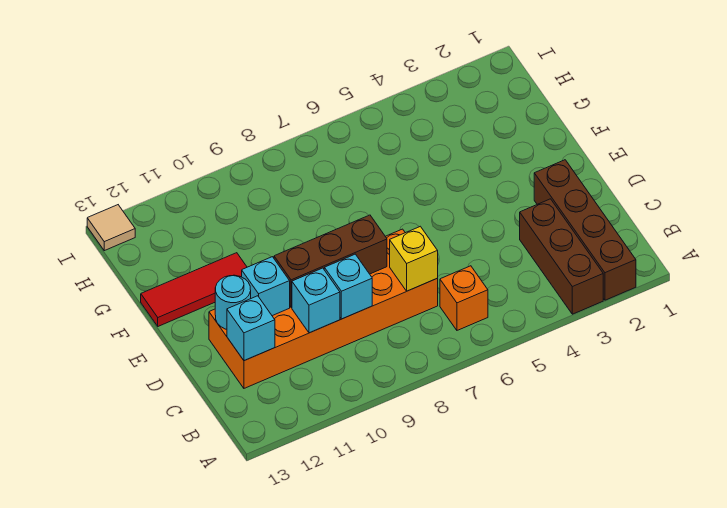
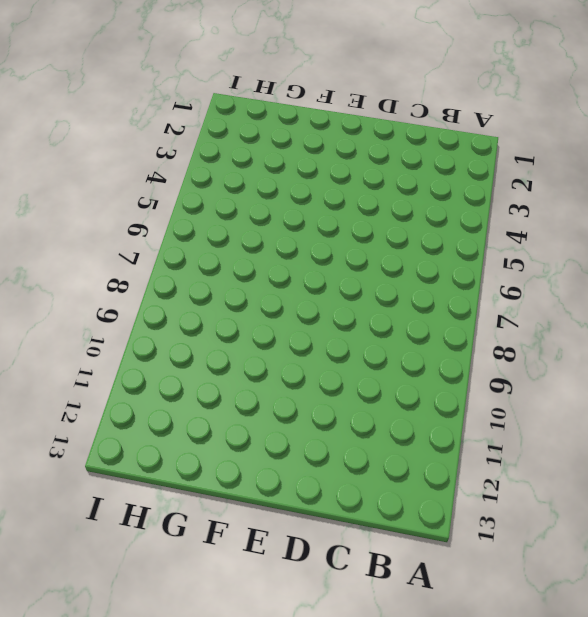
none -> brown 1x4 brick [534,160,636,300]
none -> brown 1x3 brick [520,199,603,314]
none -> orange 1x1 brick [440,266,488,330]

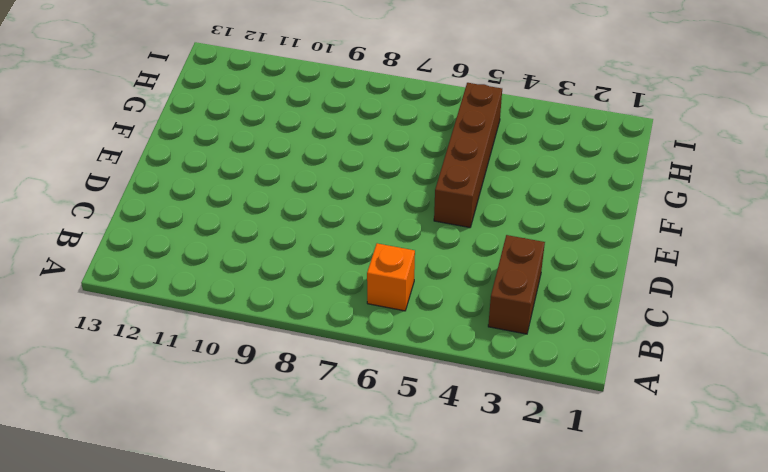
brown 1x2 brick [488,235,545,334] -> brown 1x3 brick [520,199,603,314]
brown 1x4 brick [434,83,502,227] -> brown 1x4 brick moved to [534,160,636,300]
none -> orange 2x6 brick [209,229,438,388]
none -> red 1x3 tile [141,253,247,326]
none -> tan 1x1 tile [87,205,135,251]

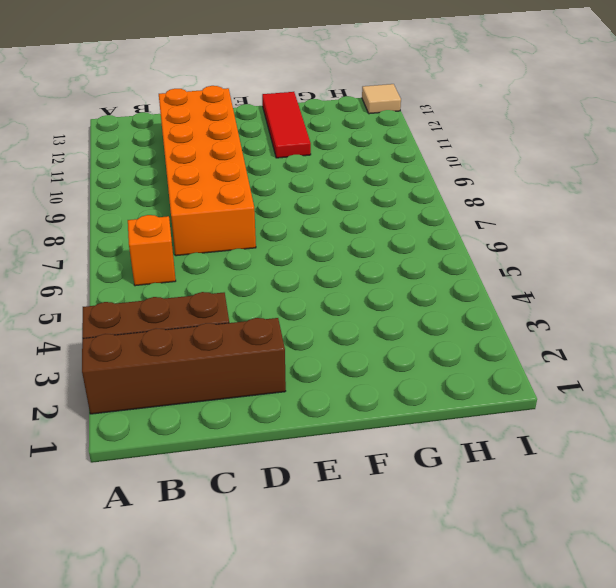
none -> yellow 1x1 brick [390,226,438,291]
none -> cyan 1x1 brick [324,254,372,319]
none -> cyan 1x1 brick [292,268,340,333]

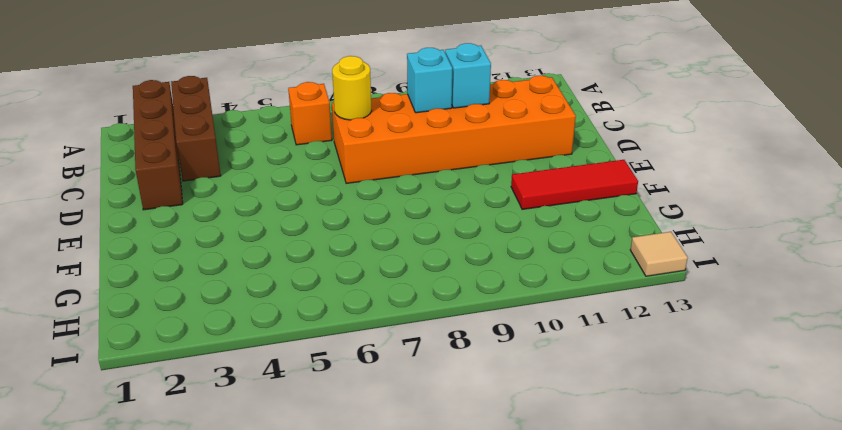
yellow 1x1 round brick [332,56,372,120] -> yellow 1x1 brick [390,226,438,291]
none -> cyan 1x1 brick [227,296,275,361]
none -> brown 1x3 brick [274,215,387,308]
none -> cyan 1x1 brick [242,257,290,316]

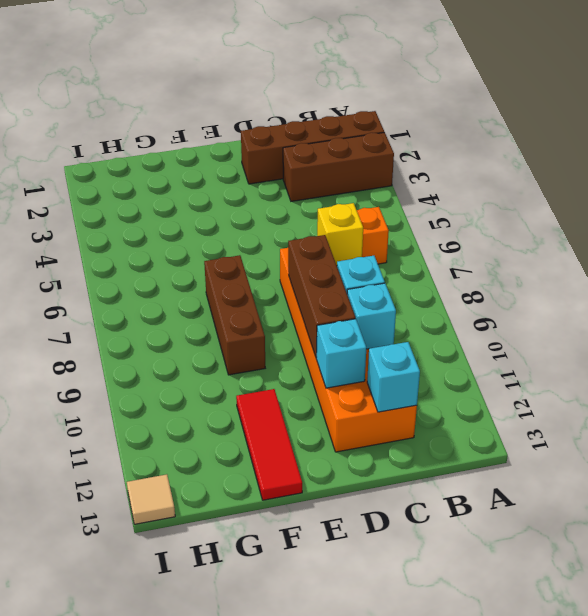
brown 1x3 brick [204,255,265,375] -> none
none -> cyan 1x1 round brick [215,275,251,329]

